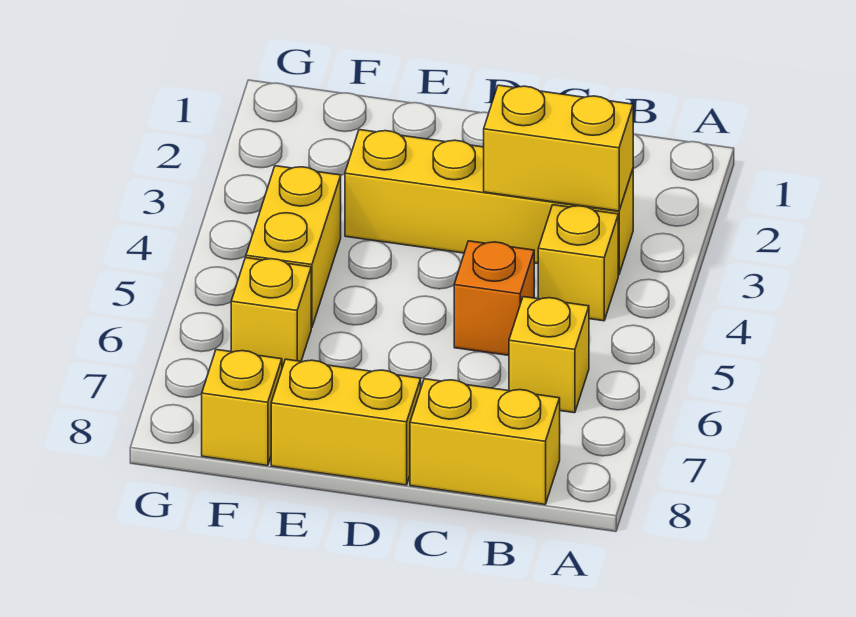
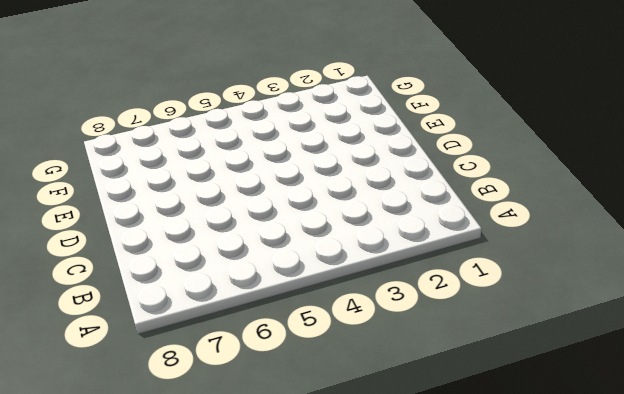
none -> yellow 1x4 brick [345,130,633,275]
none -> yellow 1x1 brick [538,205,618,321]

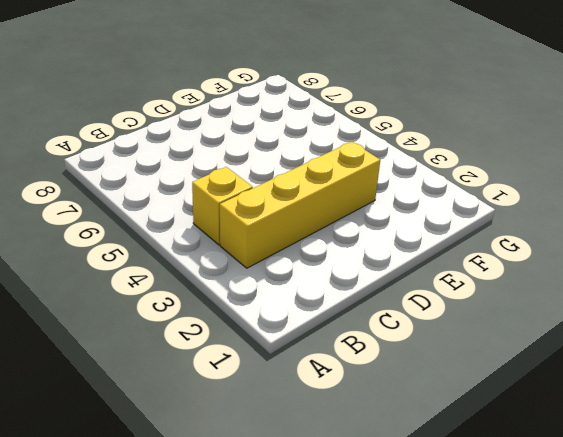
none -> yellow 1x1 brick [509,297,589,413]
none -> yellow 1x2 brick [410,379,560,505]

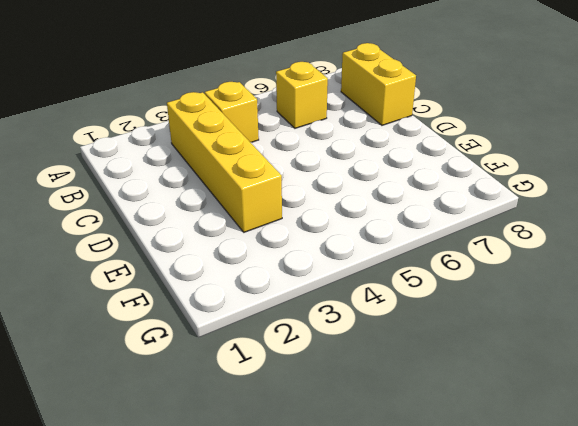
none -> orange 1x1 brick [454,241,534,355]
none -> yellow 1x2 brick [271,359,421,485]

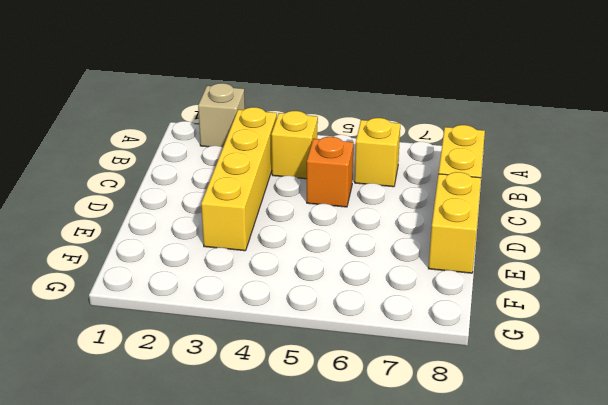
tan 1x1 brick [198,83,245,147] -> none
none -> yellow 1x2 brick [246,166,341,328]
none -> yellow 1x1 brick [231,258,311,368]

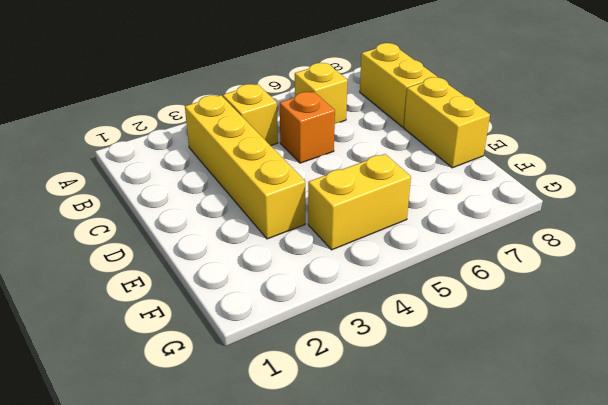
none -> yellow 1x1 brick [231,258,311,368]
none -> yellow 1x1 brick [202,350,282,466]

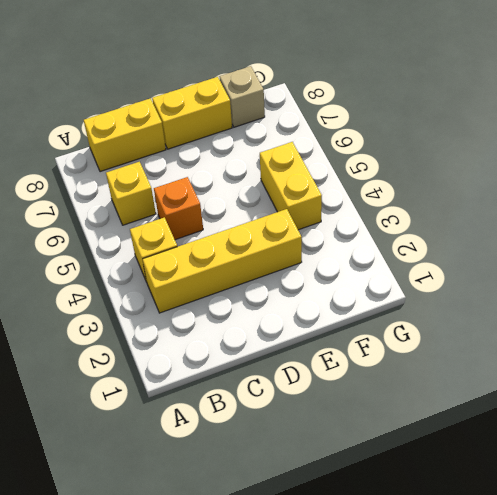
tan 1x1 brick [219,66,265,127] -> yellow 1x1 brick [202,350,282,466]
none -> yellow 1x1 brick [231,258,311,368]
none -> yellow 1x2 brick [484,85,633,211]

